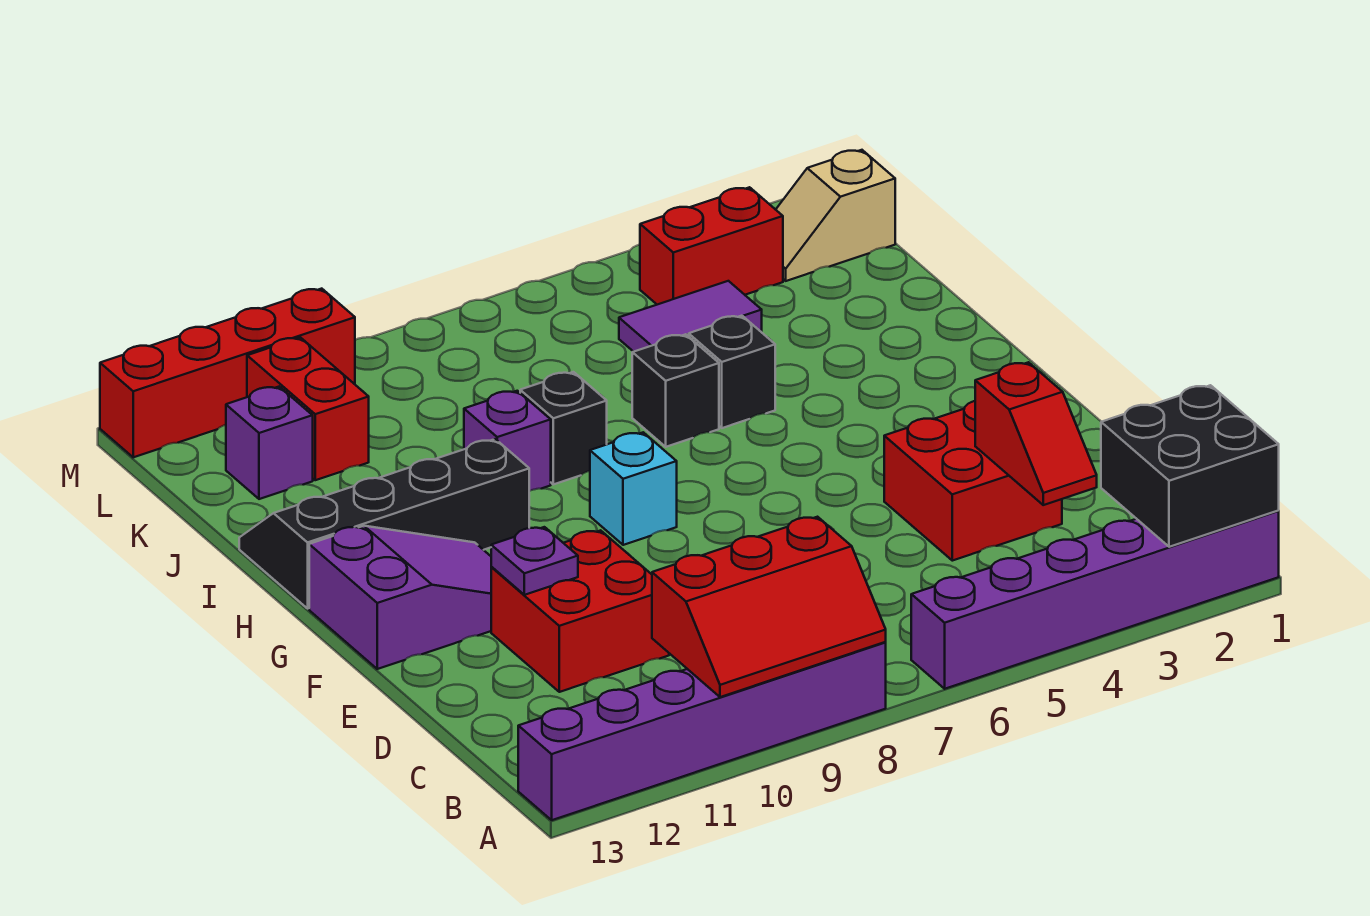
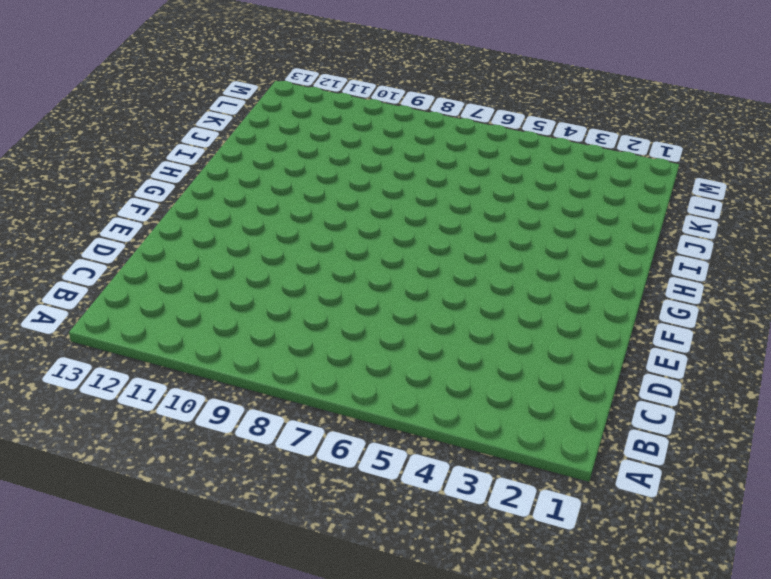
none -> purple 1x6 brick [911,511,1279,689]
none -> purple 1x6 brick [518,642,886,820]
none -> red 2x2 brick [884,401,1062,561]

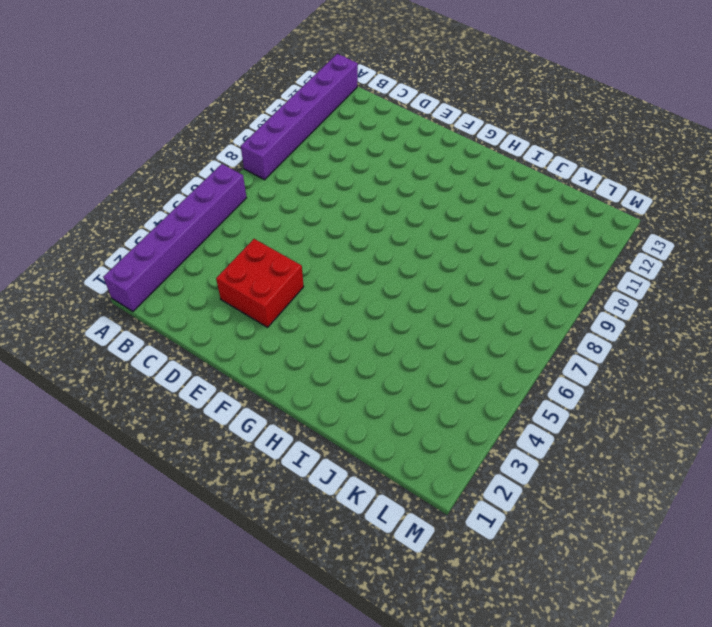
none -> red 2x2 brick [491,530,669,692]
none -> purple 2x3 slope [309,526,491,669]
none -> cyan 1x1 brick [590,432,677,545]

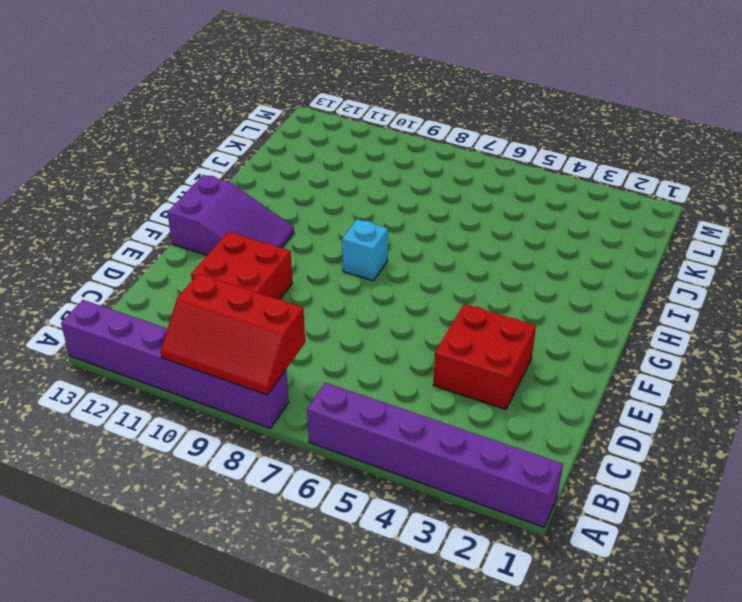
none -> black 2x4 slope [239,439,529,608]
none -> black 1x1 brick [689,316,775,428]
none -> black 1x1 brick [632,334,719,447]

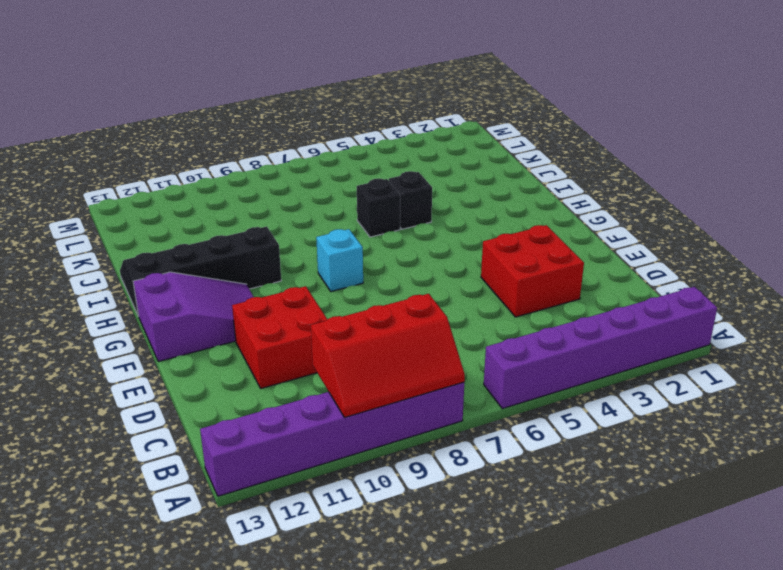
none -> black 1x1 brick [520,372,607,484]
none -> purple 1x1 brick [464,391,551,491]
none -> purple 1x2 tile [619,281,762,352]

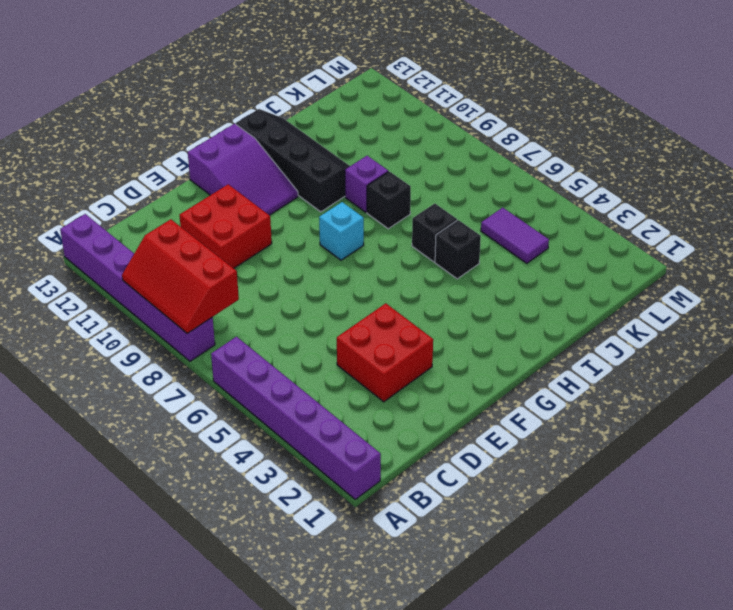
none -> red 1x2 brick [247,338,369,480]
none -> purple 1x1 brick [226,387,313,499]
none -> tan 1x2 slope [776,150,895,281]

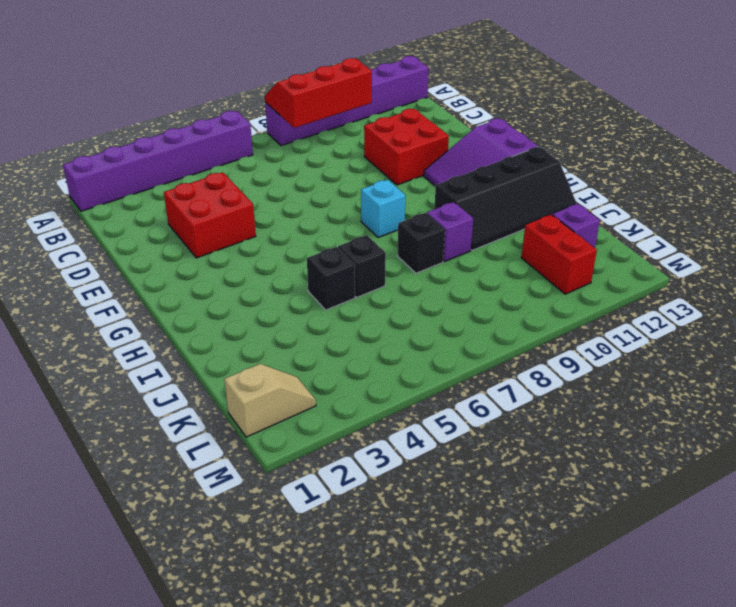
none -> purple 1x2 tile [619,281,762,352]
none -> red 1x2 brick [640,187,783,305]
none -> red 1x4 brick [100,289,355,457]

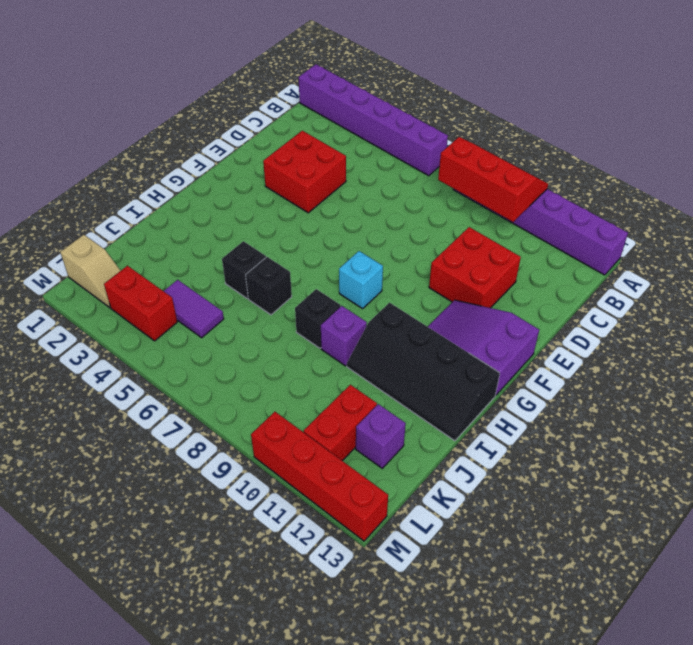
none -> black 2x2 brick [1101,385,1279,547]
none -> red 1x2 slope [975,362,1097,505]
none -> purple 1x1 plate [491,527,578,595]

